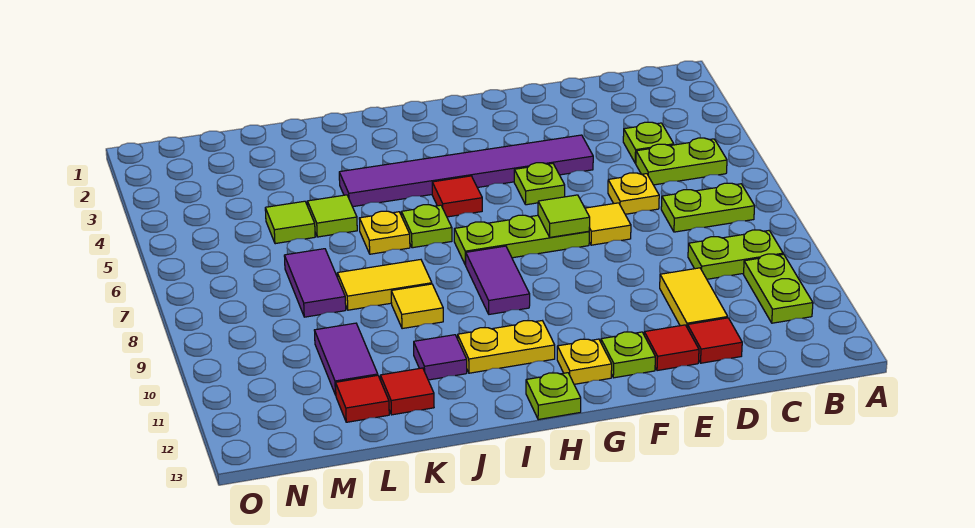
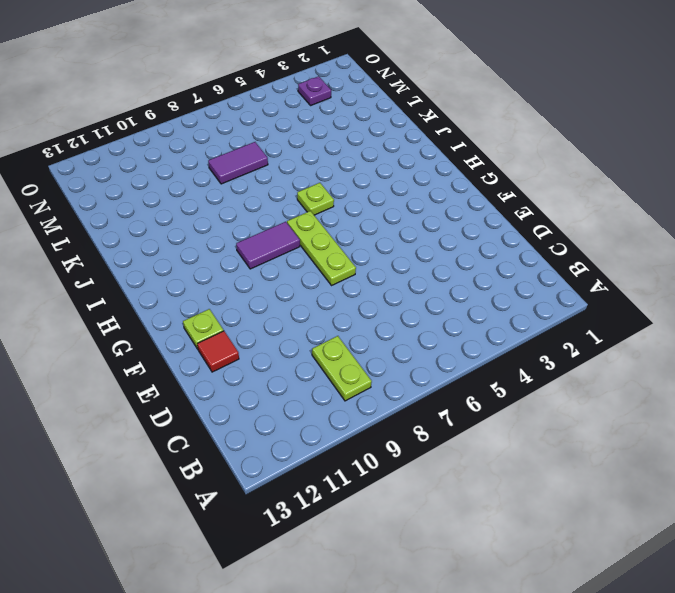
purple 1x1 plate [298,76,331,105] -> none
none -> lime 1x2 plate [636,138,727,185]
none -> lime 1x2 plate [661,183,755,232]
none -> lime 1x2 plate [744,254,813,323]
none -> lime 1x1 plate [623,122,674,163]

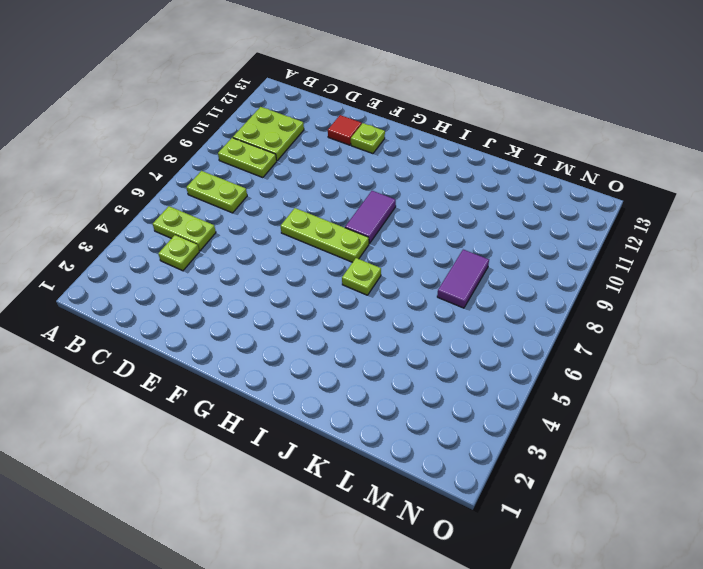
lime 2x2 plate [233,107,304,161] -> lime 1x2 plate [744,254,813,323]
none -> yellow 1x1 plate [608,173,659,214]
none -> yellow 1x2 tile [660,268,728,327]
none -> red 1x1 tile [687,318,742,363]
none -> purple 1x6 tile [339,135,593,207]

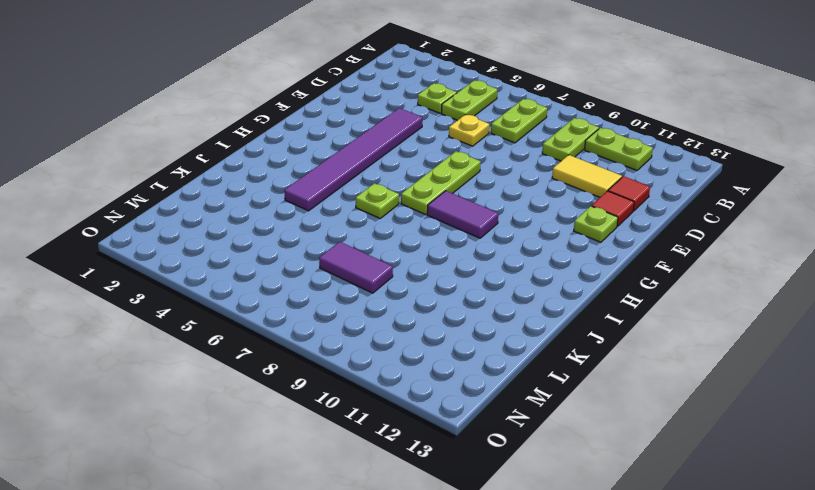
none -> yellow 1x1 tile [585,203,631,245]
none -> lime 1x1 plate [514,163,565,205]
none -> yellow 1x1 plate [557,339,612,384]
none -> red 1x1 tile [432,176,482,217]

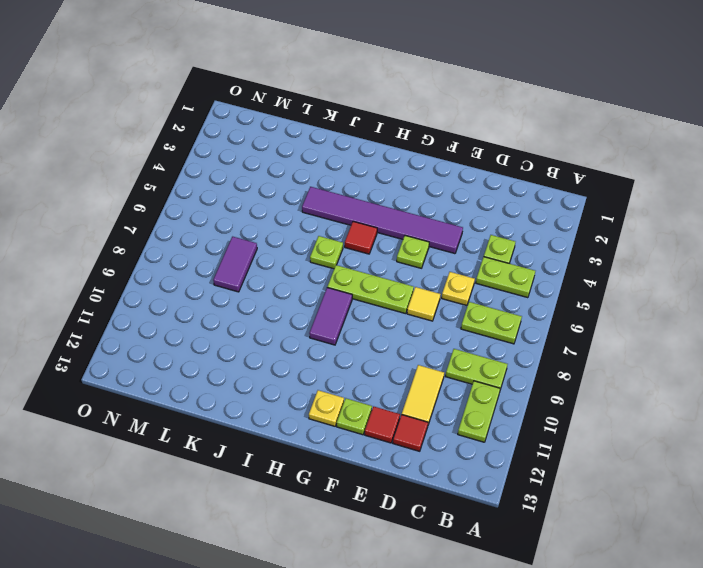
none -> yellow 1x2 plate [458,321,555,373]
none -> lime 1x1 plate [526,373,581,420]
none -> yellow 1x1 plate [359,211,410,254]
none -> yellow 1x2 tile [337,260,432,310]

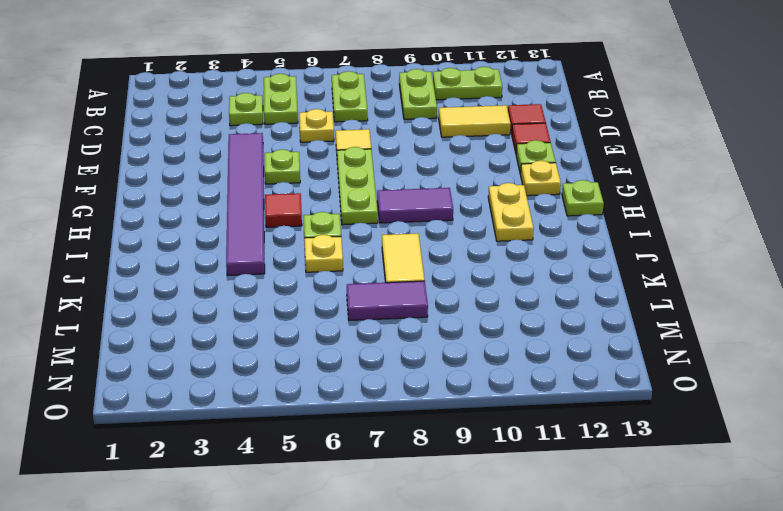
none -> yellow 1x1 tile [391,284,443,329]
none -> purple 1x1 tile [414,335,467,380]
none -> lime 1x1 tile [307,195,357,237]
none -> red 1x1 tile [380,368,434,415]

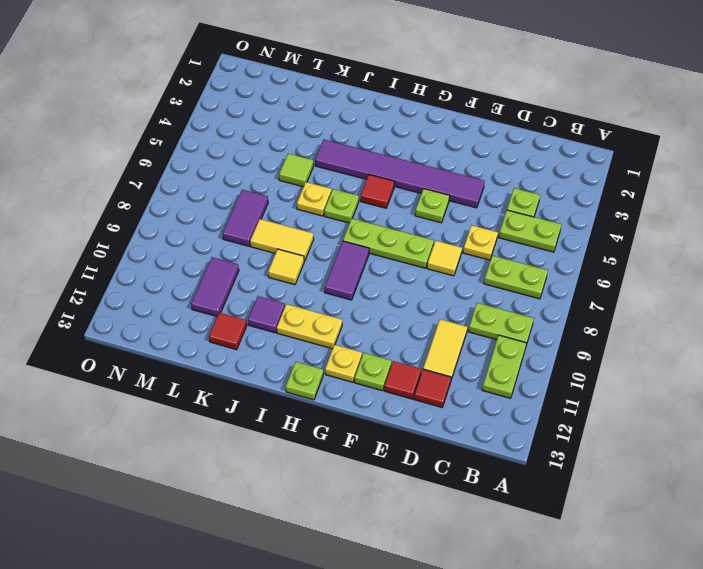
none -> lime 1x1 tile [265,201,315,244]
none -> red 1x1 tile [336,375,389,422]
none -> lime 1x1 tile [538,195,590,237]

